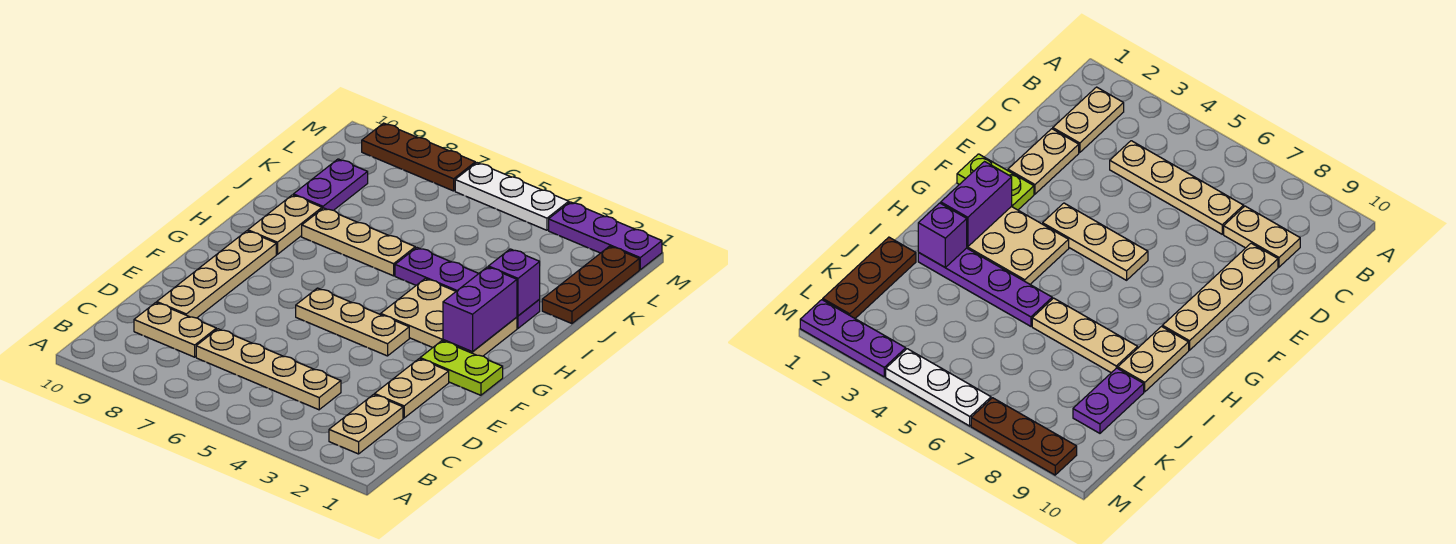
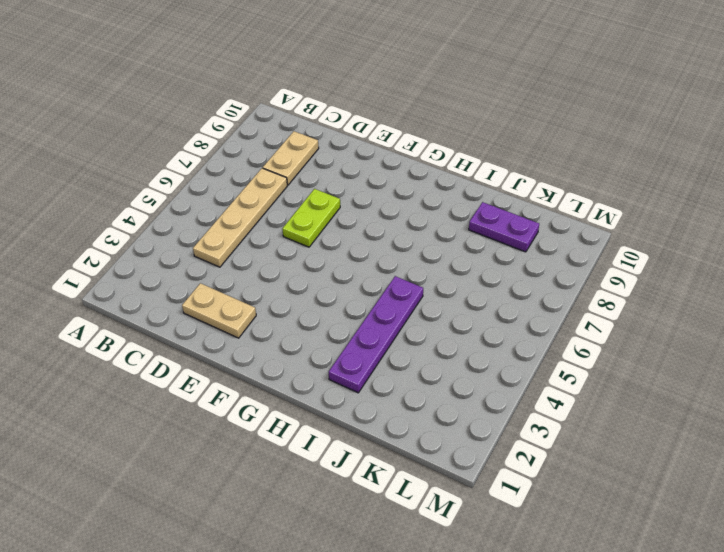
lime 1x2 plate [282,189,340,247] -> lime 1x2 plate moved to [420,341,503,395]
none -> tan 1x2 plate [329,395,403,454]
none -> tan 1x4 plate [157,231,276,318]
none -> tan 1x3 plate [296,288,409,356]

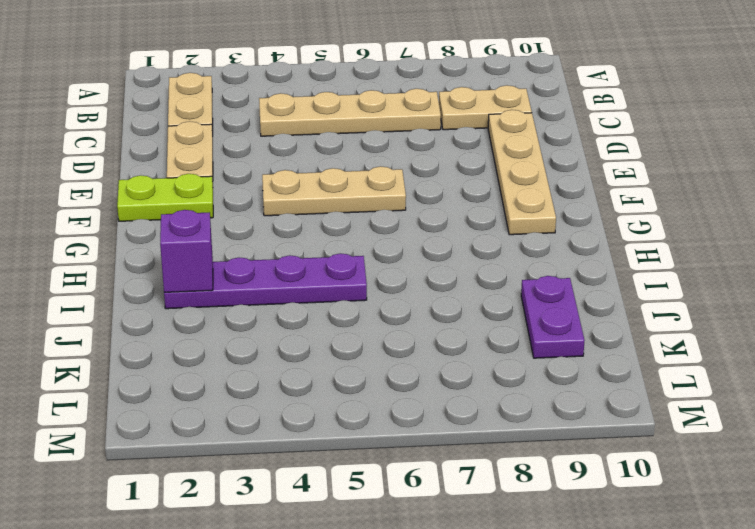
none -> tan 2x3 plate [381,279,517,356]
none -> tan 1x2 plate [248,195,322,254]
none -> tan 1x3 plate [302,208,415,276]

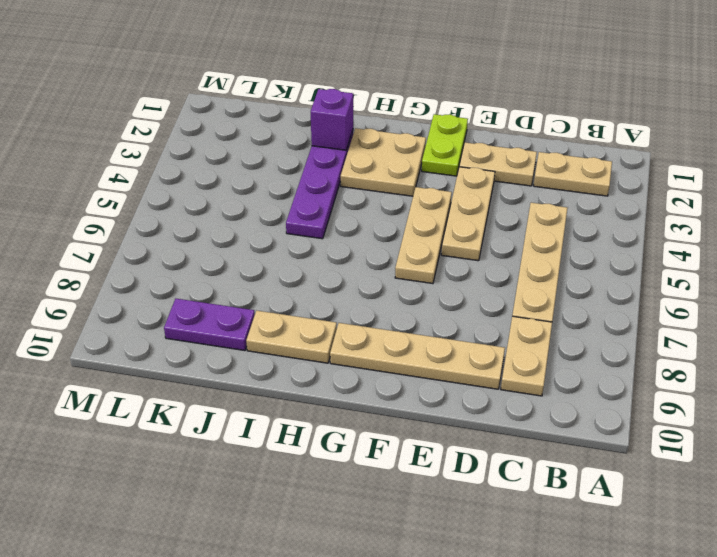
tan 1x3 plate [441,167,495,261] -> tan 1x3 plate moved to [302,208,415,276]
tan 2x2 plate [341,128,426,196] -> tan 2x3 plate [381,279,517,356]
none -> brown 1x3 plate [542,246,639,324]
none -> purple 1x3 plate [549,202,662,270]
none -> white 1x3 plate [455,163,569,230]

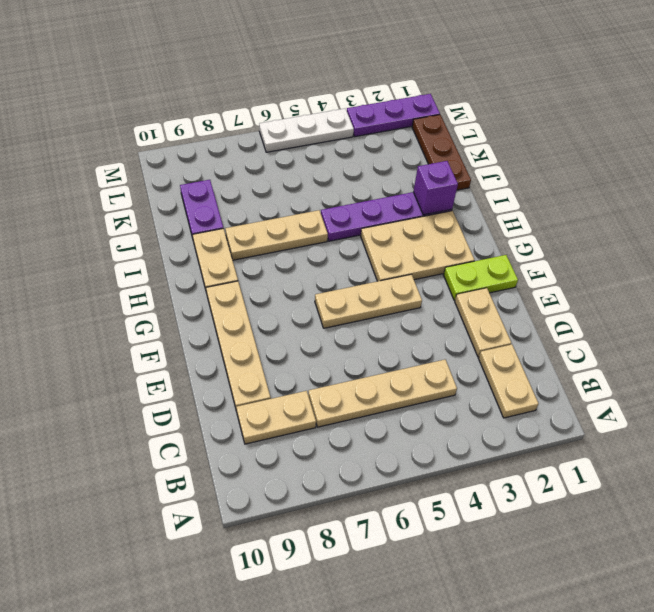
none -> brown 1x3 plate [362,123,475,191]
none -> purple 1x2 brick [443,267,517,352]

